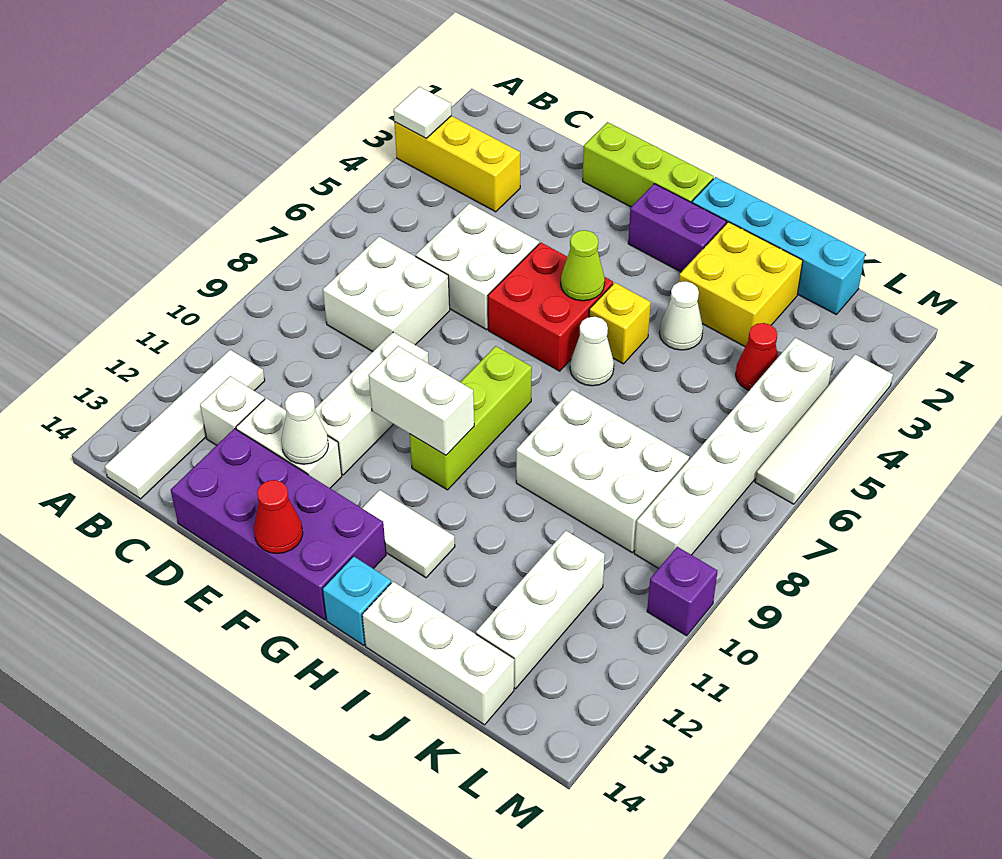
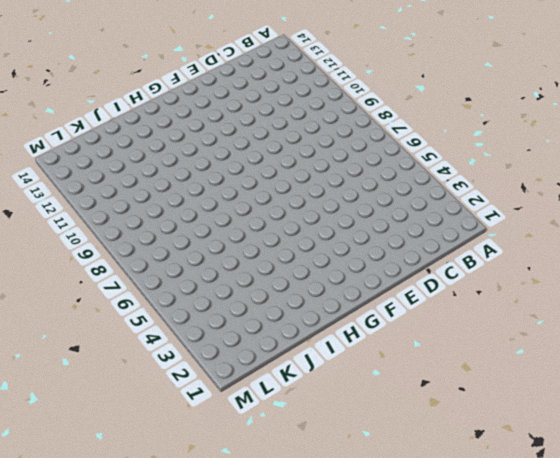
none -> yellow 1x3 brick [394,116,520,212]
none -> white 1x4 tile [105,350,265,499]
none -> white 2x2 brick [323,237,450,352]
none -> white 1x1 brick [200,376,265,445]

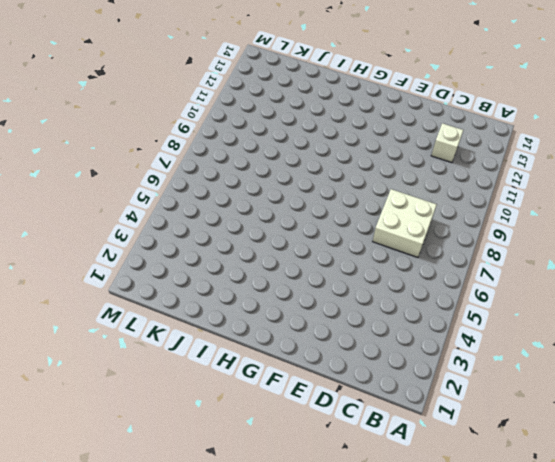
none -> yellow 1x3 brick [394,116,520,212]
none -> white 1x4 tile [105,350,265,499]
none -> white 2x2 brick [416,204,539,330]
none -> white 1x2 brick [236,398,342,488]

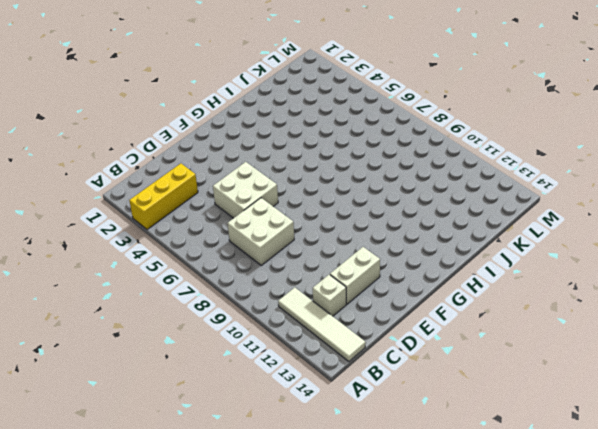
none -> purple 2x4 brick [171,429,386,620]
none -> lime 1x3 brick [583,122,714,207]
none -> white 1x3 brick [315,332,429,475]
none -> red 2x2 brick [488,243,613,371]

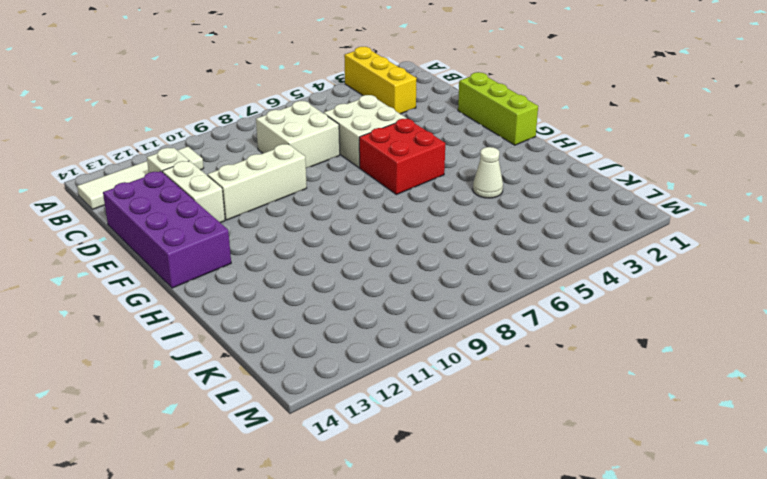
none -> purple 1x2 brick [628,184,726,272]
none -> lime 1x3 brick [410,346,532,490]
none -> white 1x2 tile [362,490,455,578]
none -> cyan 1x4 brick [692,177,865,315]

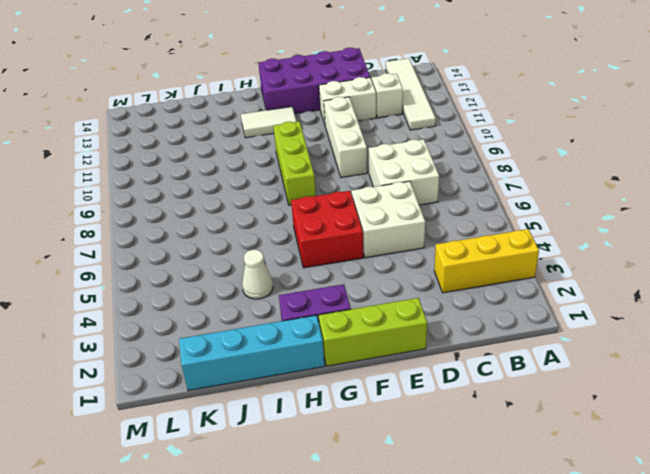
none -> yellow 1x1 brick [589,283,651,364]
none -> white 1x1 cone [570,317,614,386]
none -> cyan 1x1 brick [323,556,391,645]
none -> yellow 2x2 brick [679,222,803,347]

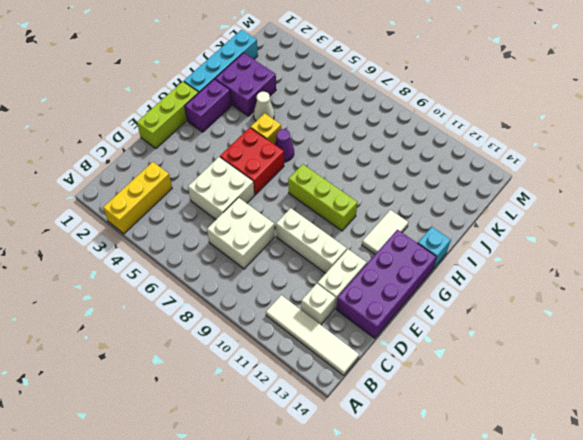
purple 1x1 cone [275,129,294,162] -> white 1x1 cone [570,317,614,386]
purple 2x2 brick [215,53,276,116] -> yellow 2x2 brick [679,222,803,347]
none -> white 2x3 brick [516,390,689,552]
none -> white 1x3 brick [362,582,514,725]
none -> red 1x1 cone [736,323,778,390]
none -> white 1x3 brick [476,531,605,689]

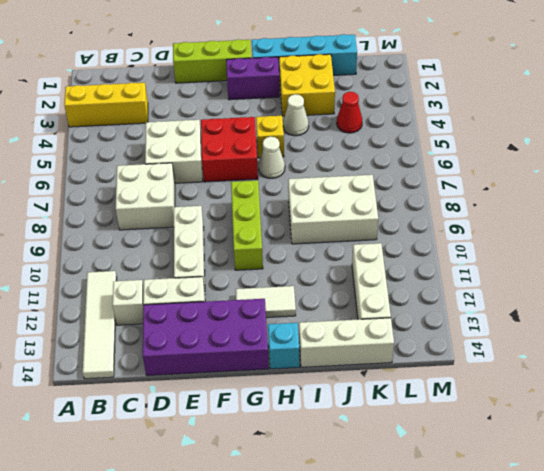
none -> white 1x6 brick [634,338,833,568]
none -> white 1x4 tile [755,354,893,504]
none -> purple 1x1 brick [647,547,717,636]
none -> white 1x1 tile [394,87,452,138]

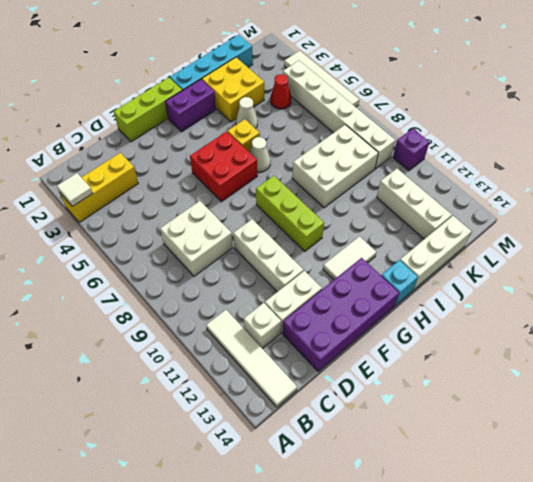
none -> white 2x2 brick [416,204,539,330]
none -> white 1x1 cone [281,392,328,464]
none -> white 1x2 brick [369,346,474,455]
none -> red 1x1 cone [254,480,303,554]

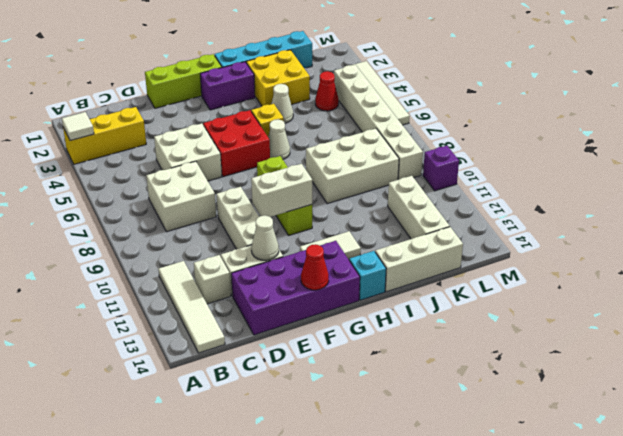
none -> lime 1x1 cone [561,230,605,301]

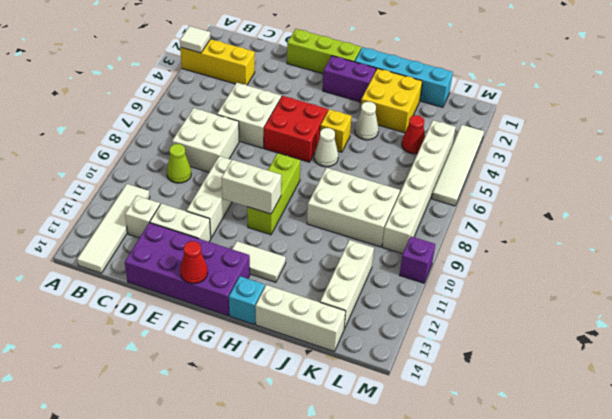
lime 1x1 cone [167,144,191,183] -> lime 1x1 cone moved to [561,230,605,301]
none -> white 1x1 cone [281,392,328,464]

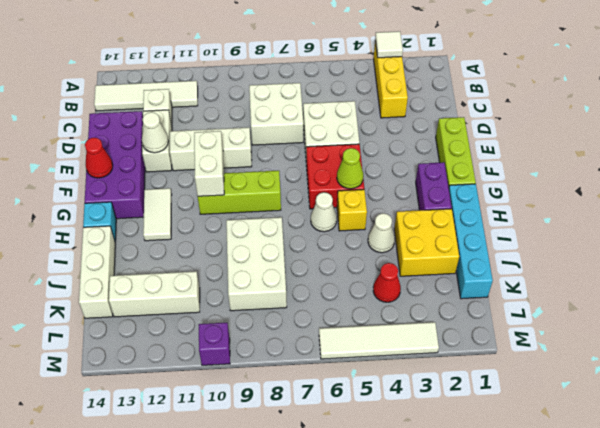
none -> white 1x6 brick [634,338,833,568]

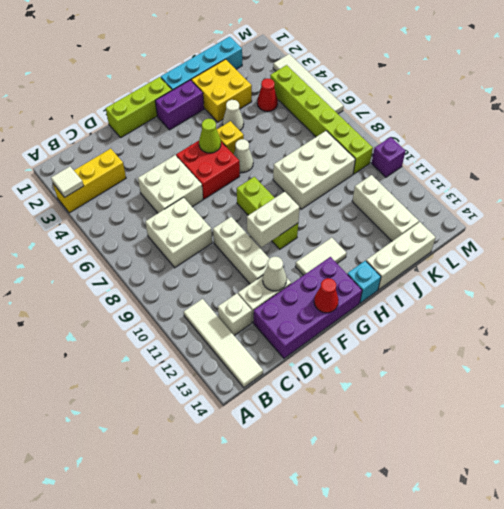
lime 1x6 brick [270,65,373,174] -> white 1x6 brick [634,338,833,568]

